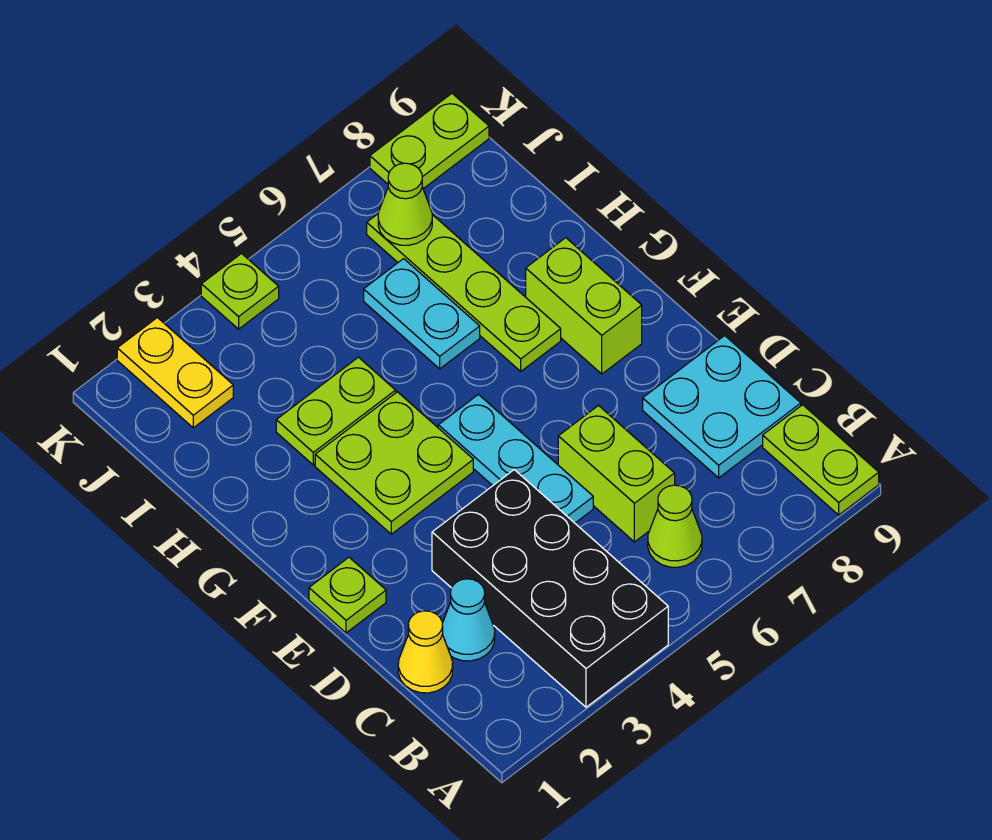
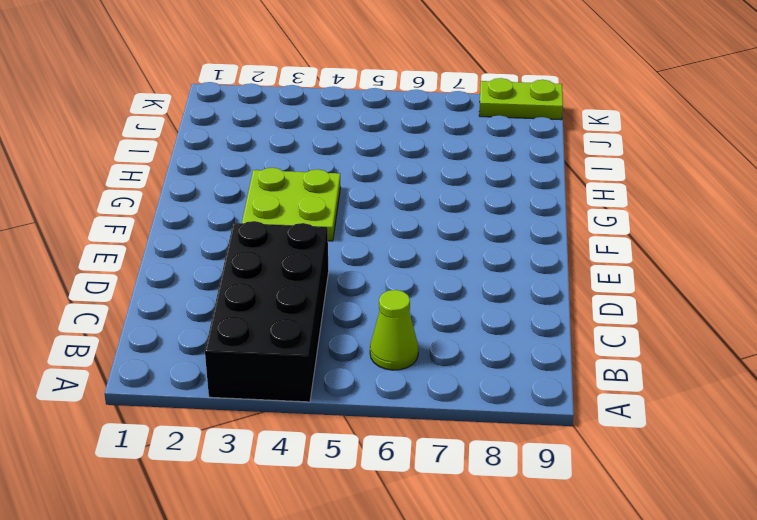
none -> lime 1x2 plate [763,405,879,515]
none -> yellow 1x1 cone [398,611,453,693]
none -> cyan 1x1 cone [442,579,495,661]

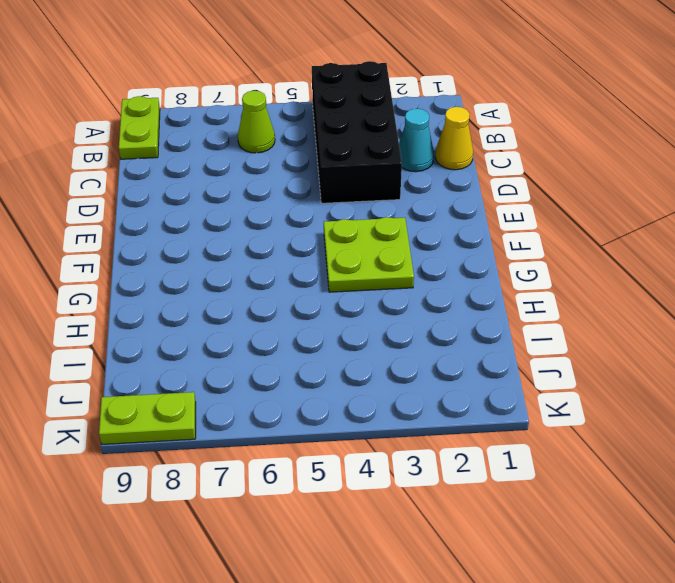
none -> lime 1x2 brick [558,406,675,542]
none -> cyan 2x2 plate [643,336,801,478]
none -> cyan 1x3 plate [438,395,593,523]

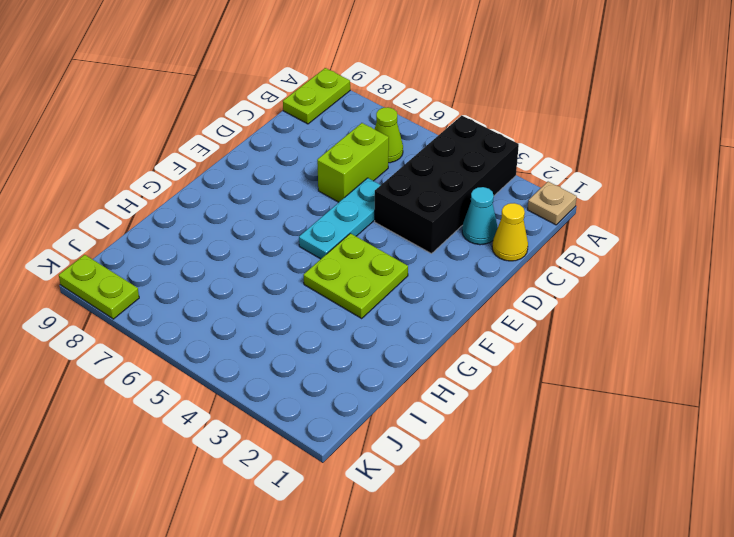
tan 1x1 plate [528,182,577,225] -> none
none -> cyan 2x2 plate [643,336,801,478]
none -> lime 1x1 plate [309,557,386,633]
none -> lime 1x2 brick [526,238,642,374]

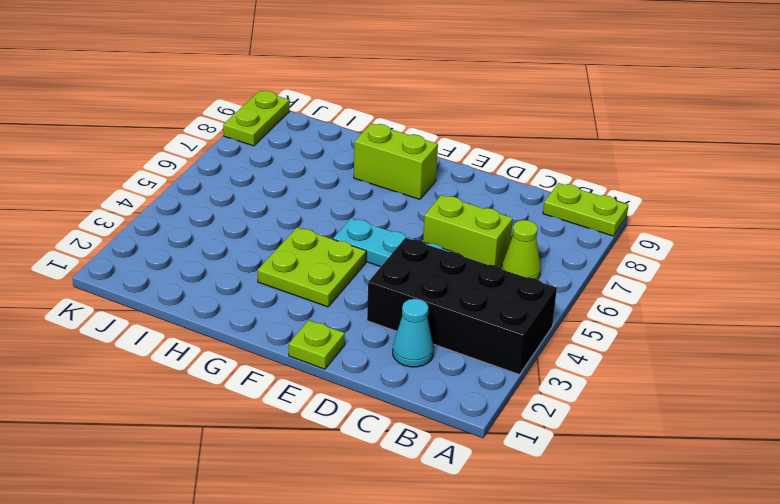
none -> yellow 1x1 cone [398,611,453,693]
none -> cyan 2x2 plate [643,336,801,478]
none -> lime 1x4 plate [367,214,561,371]

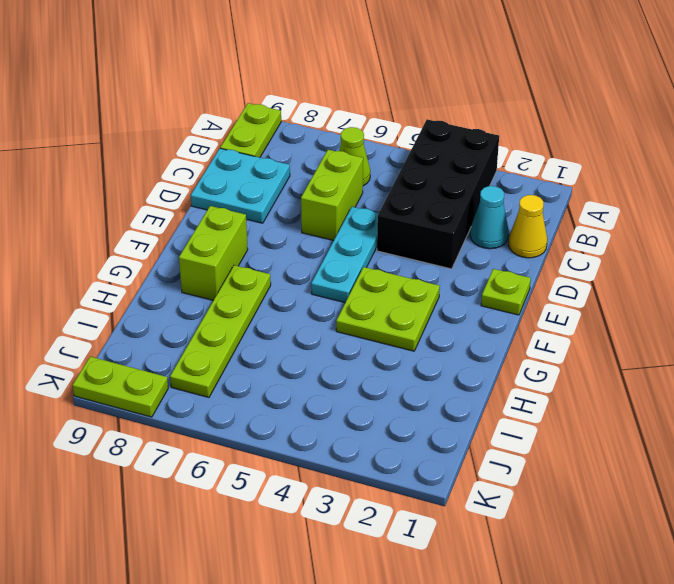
none -> lime 1x2 plate [276,357,396,465]
none -> cyan 1x2 plate [364,259,480,369]
none -> yellow 1x2 plate [117,318,233,428]

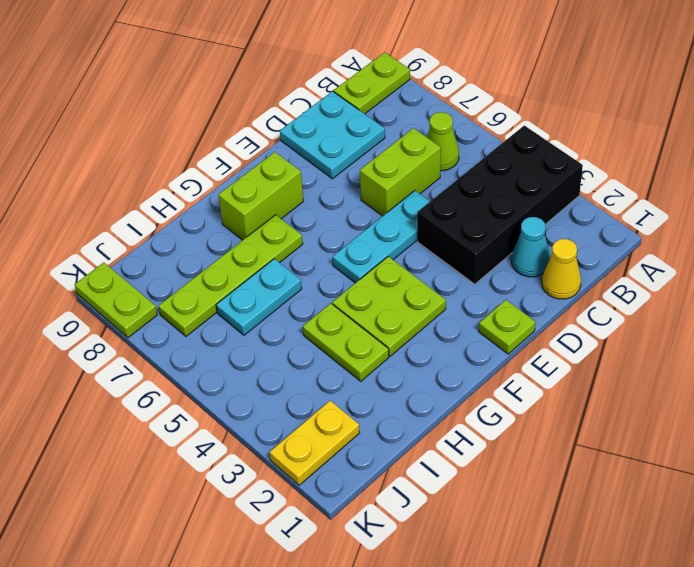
none -> lime 1x1 plate [201,254,279,329]
none -> lime 1x1 cone [378,163,432,245]

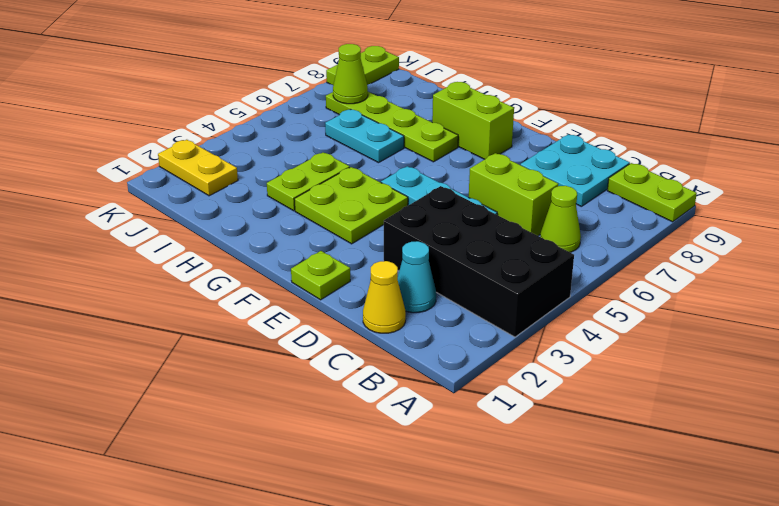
none -> lime 1x1 plate [201,254,279,329]

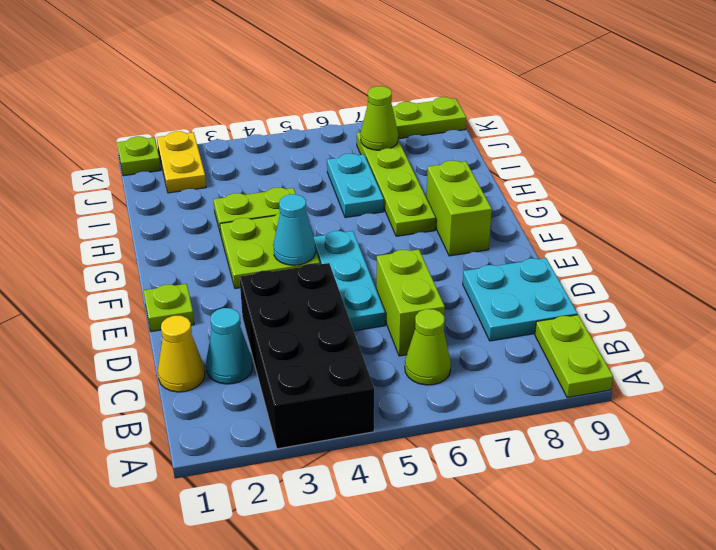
cyan 1x1 cone [273,194,316,265] -> none
lime 1x1 plate [117,136,161,176] -> lime 1x1 plate moved to [201,254,279,329]

